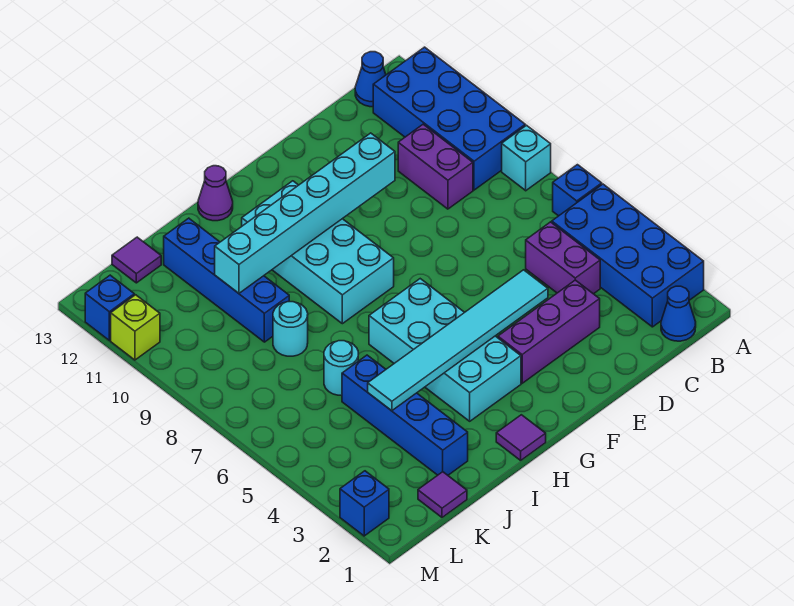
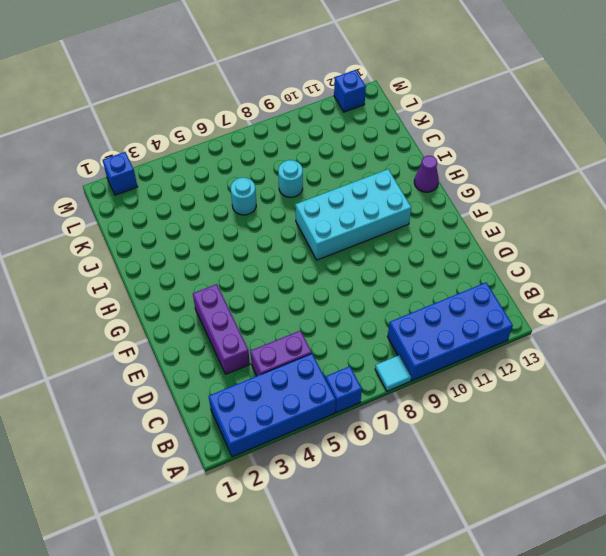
cyan 1x1 tile [375,355,411,391] -> cyan 1x1 brick [502,125,551,191]
none -> blue 1x1 cone [661,286,696,341]
none -> blue 1x1 cone [355,52,386,107]
none -> purple 1x2 brick [398,124,473,209]

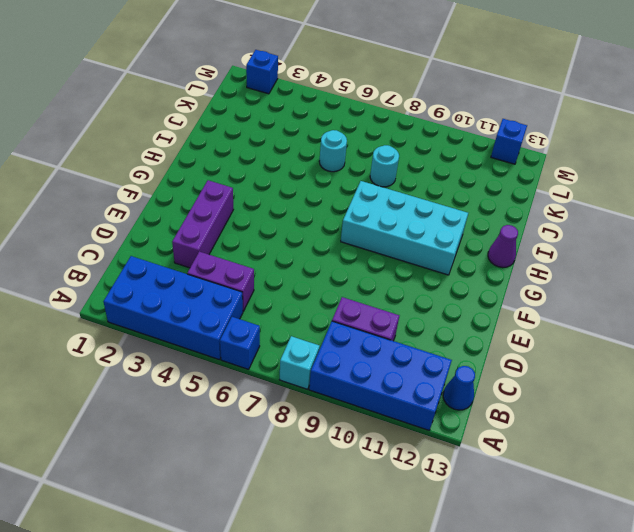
none -> blue 1x1 cone [661,286,696,341]
none -> cyan 2x4 brick [369,279,521,421]
none -> purple 1x1 tile [496,415,546,460]

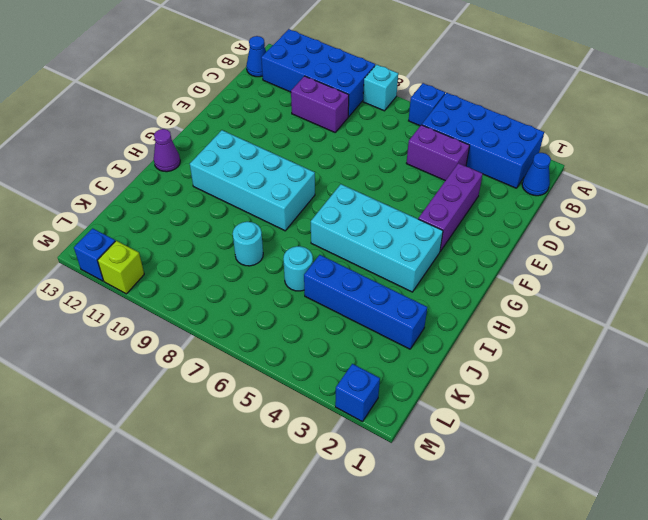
none -> purple 1x1 tile [496,415,546,460]
none -> blue 1x4 brick [164,218,289,342]
none -> purple 1x1 tile [418,472,467,517]

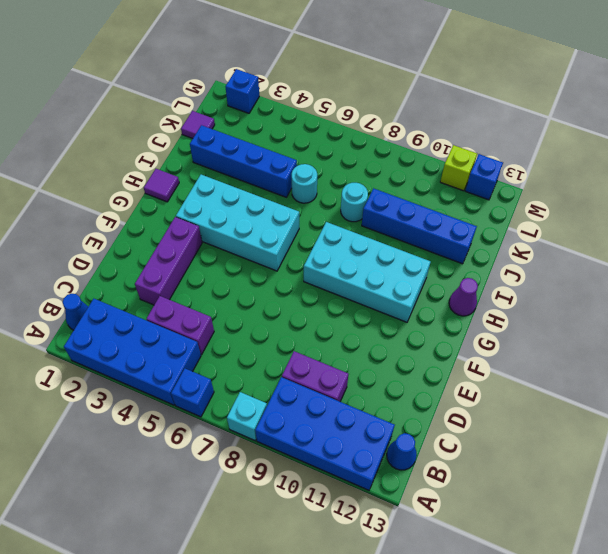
none -> purple 1x1 tile [112,237,161,283]
none -> cyan 1x6 tile [368,270,548,411]
none -> cyan 1x6 brick [215,133,395,293]

